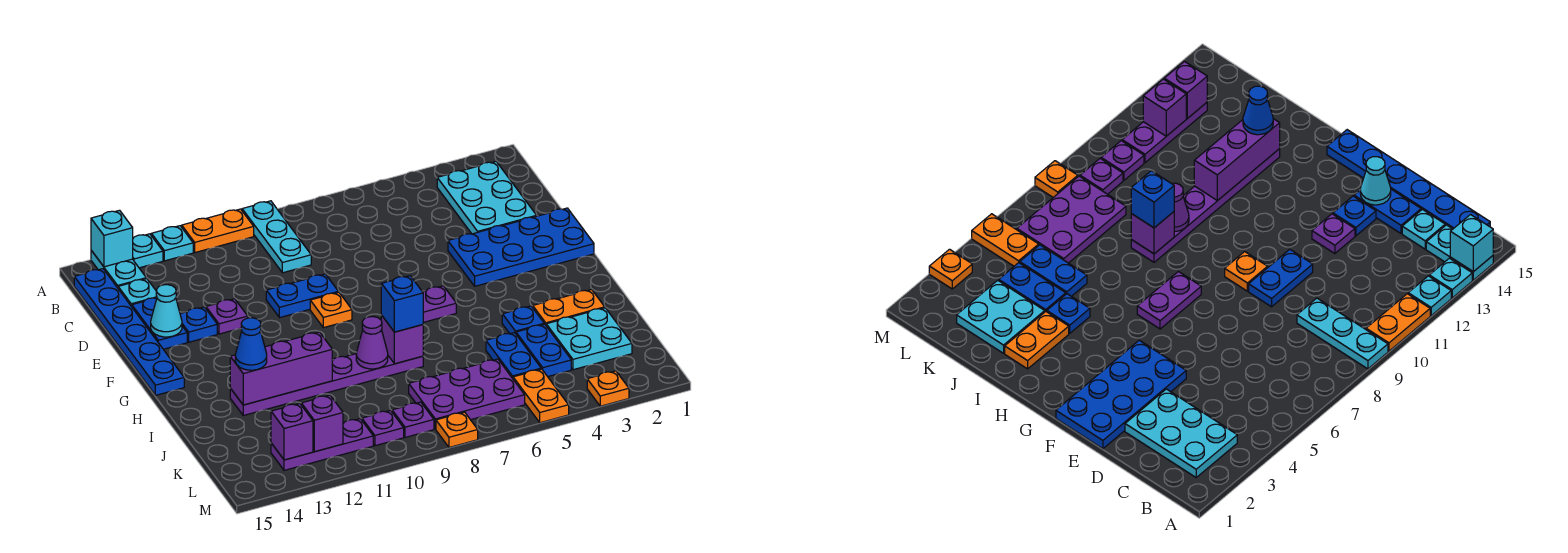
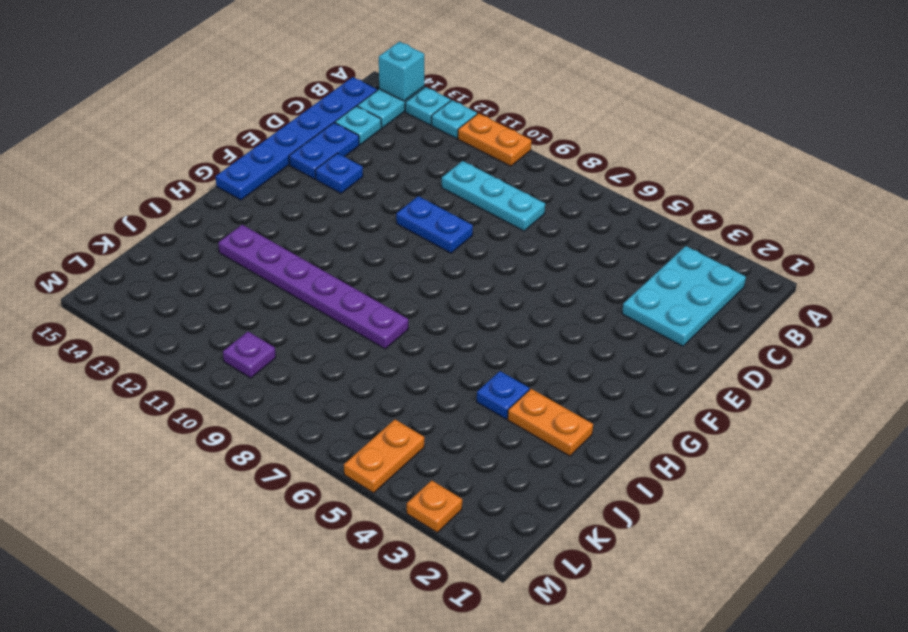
cyan 1x3 plate [442,161,545,231] -> cyan 1x3 plate turned to [242,201,311,273]
none -> blue 2x4 plate [448,208,594,286]
none -> purple 1x1 plate [206,299,248,334]
none -> orange 1x1 plate [310,292,352,328]
none -> purple 1x2 plate [423,286,456,322]

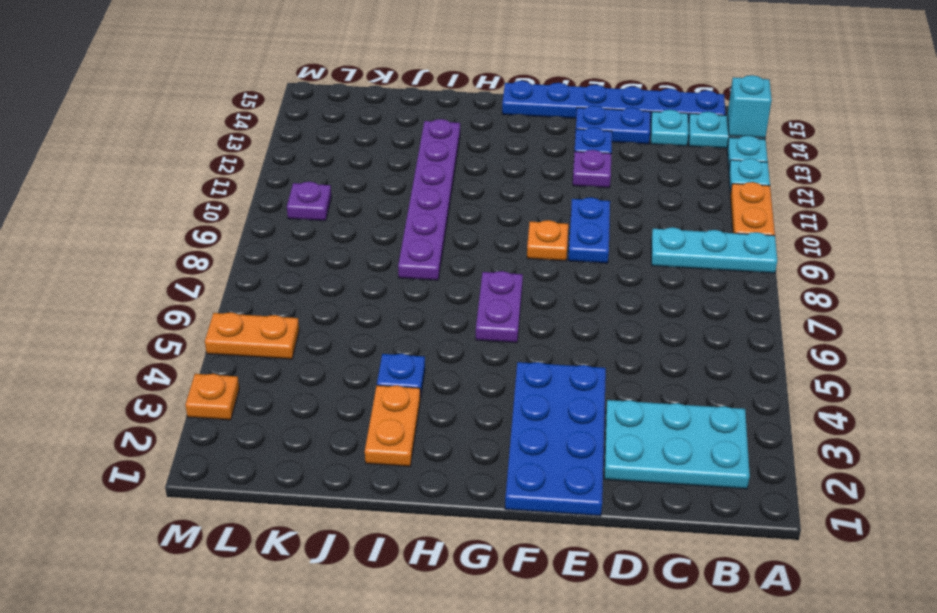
none -> cyan 2x2 plate [546,308,632,370]
none -> blue 1x2 plate [516,324,571,377]
none -> blue 1x2 plate [486,333,541,378]
none -> purple 2x3 plate [409,359,525,429]

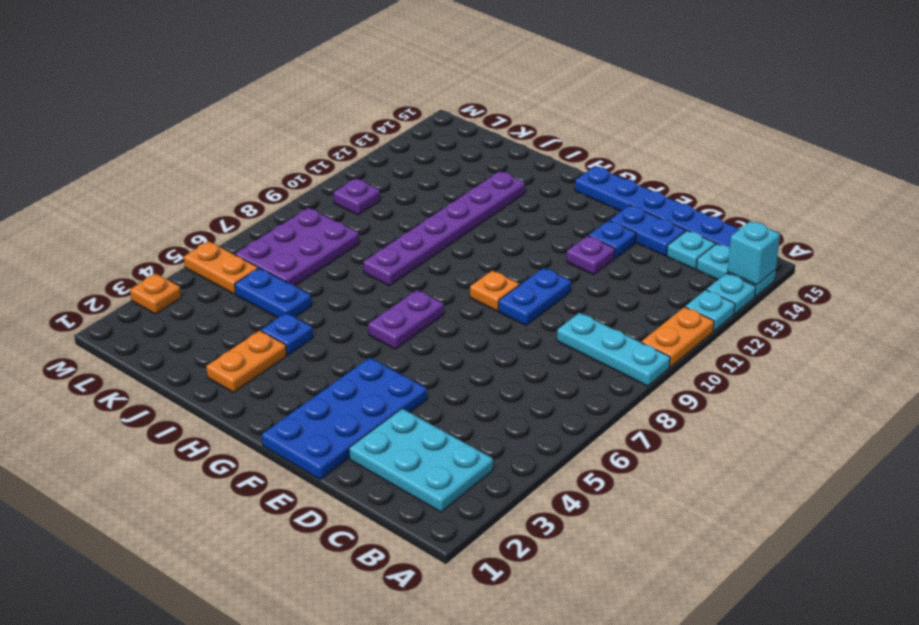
none -> cyan 2x2 plate [546,308,632,370]
none -> blue 1x2 plate [516,324,571,377]
none -> purple 1x1 plate [392,402,434,437]
none -> purple 1x3 plate [271,419,373,470]

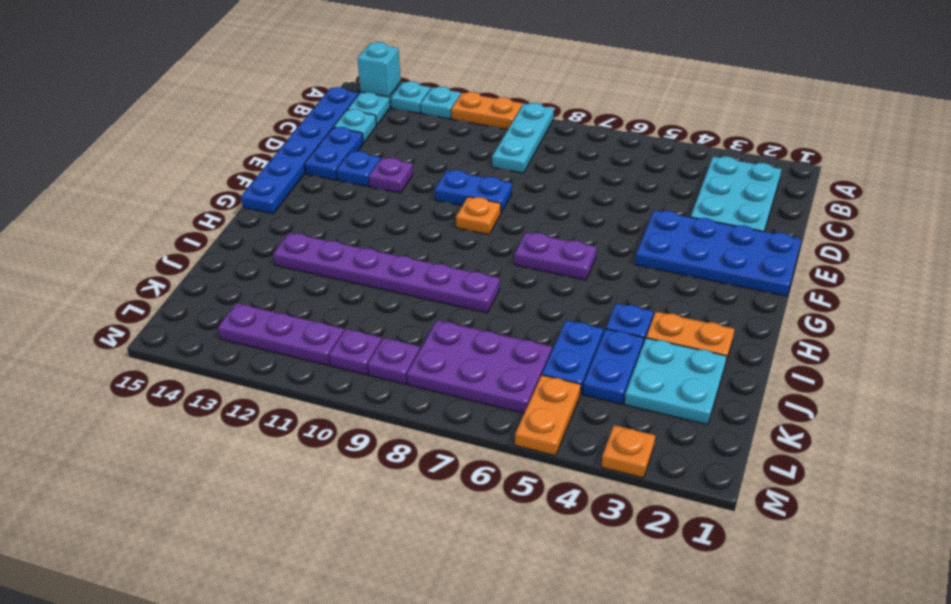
none -> orange 1x1 plate [436,412,478,447]
none -> cyan 1x1 cone [151,285,182,337]
none -> purple 1x1 brick [381,315,423,364]
none -> purple 1x1 cone [356,317,388,369]

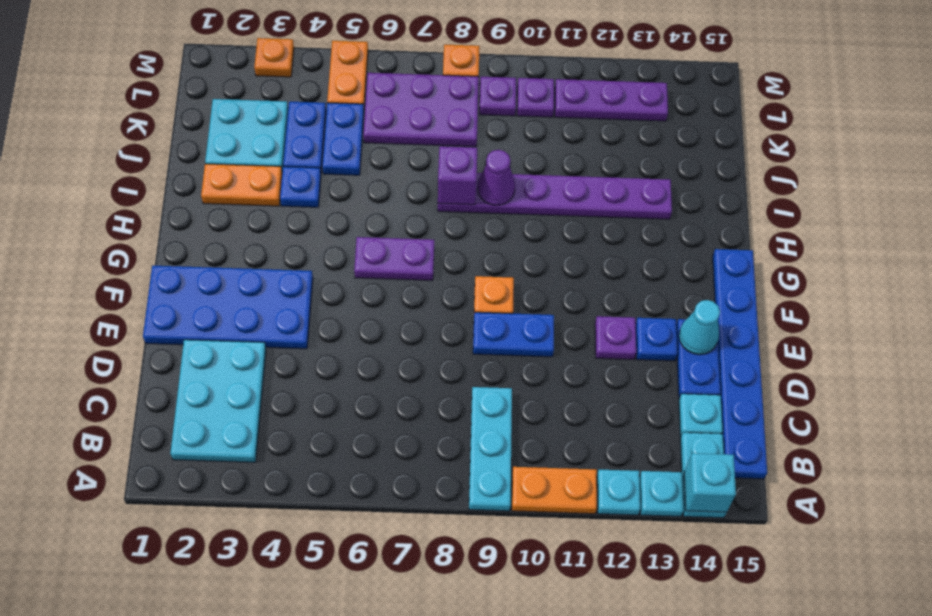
none -> purple 1x3 brick [230,332,332,405]
none -> purple 1x1 brick [301,395,343,452]
none -> purple 1x1 brick [271,403,313,460]
none -> blue 1x1 brick [381,276,423,332]

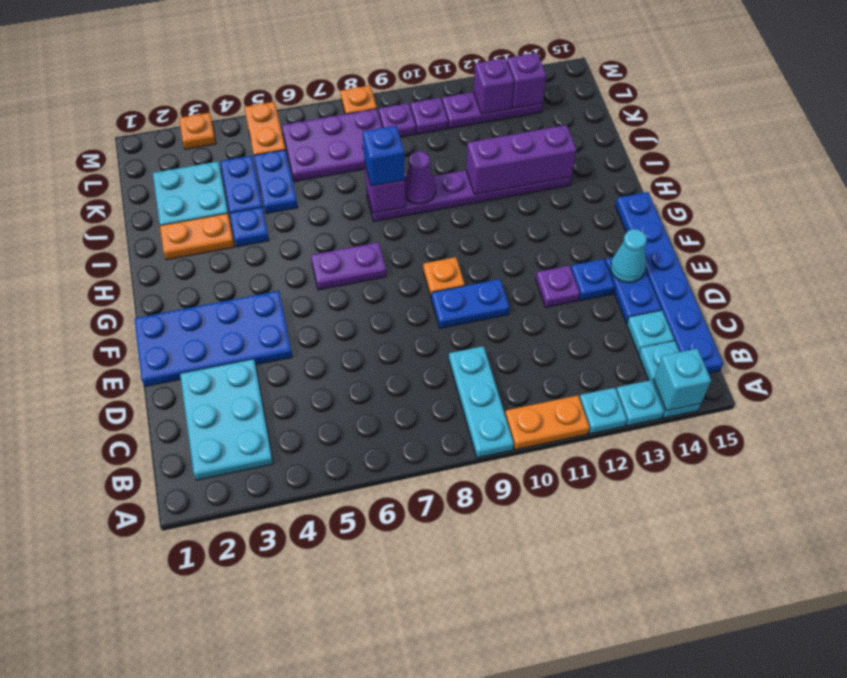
none -> blue 1x1 cone [235,318,267,370]

